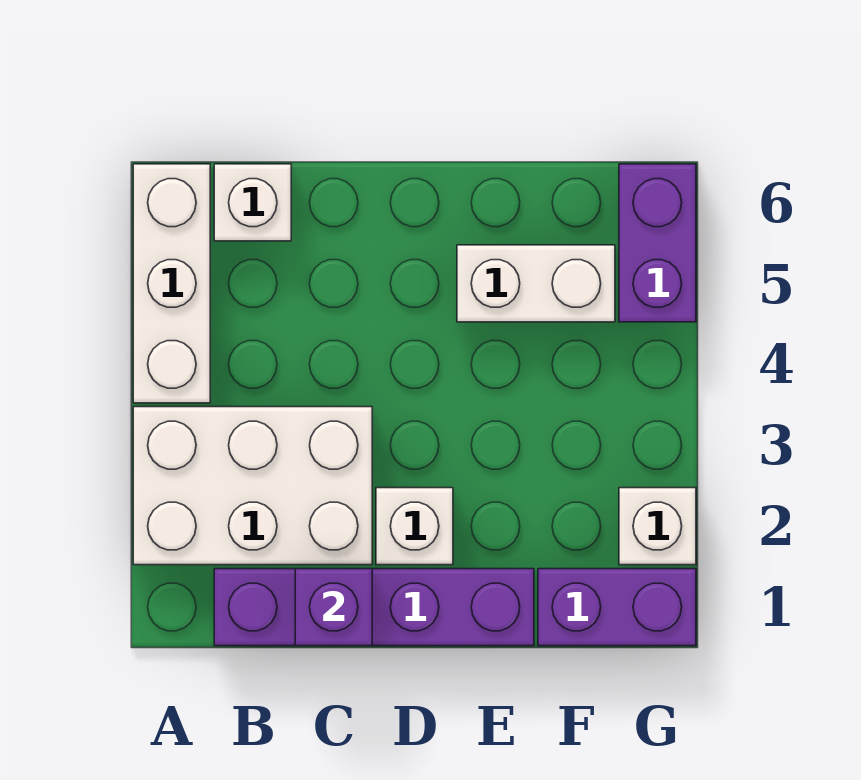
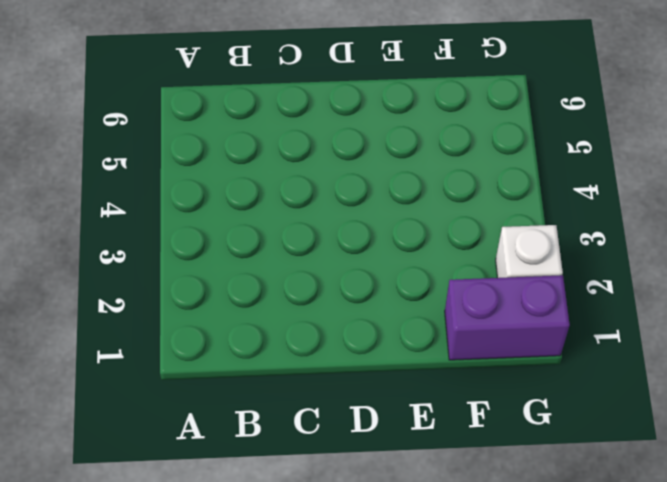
none -> white 2x3 brick [133,407,372,565]
none -> white 1x3 brick [133,164,210,403]

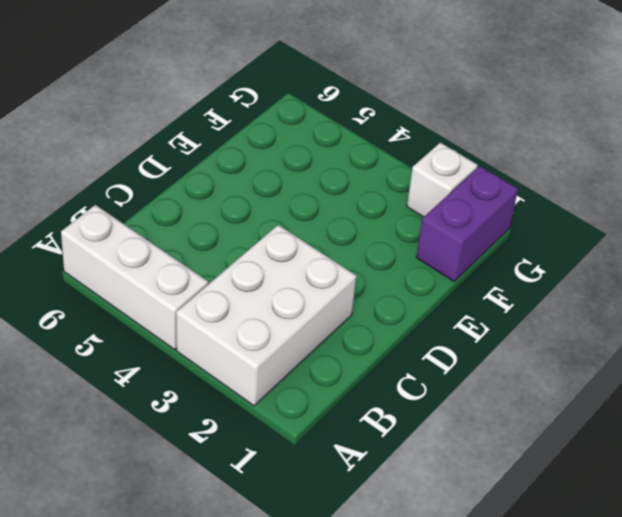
none -> purple 1x4 brick [214,569,534,646]
none -> white 1x1 brick [214,164,291,241]

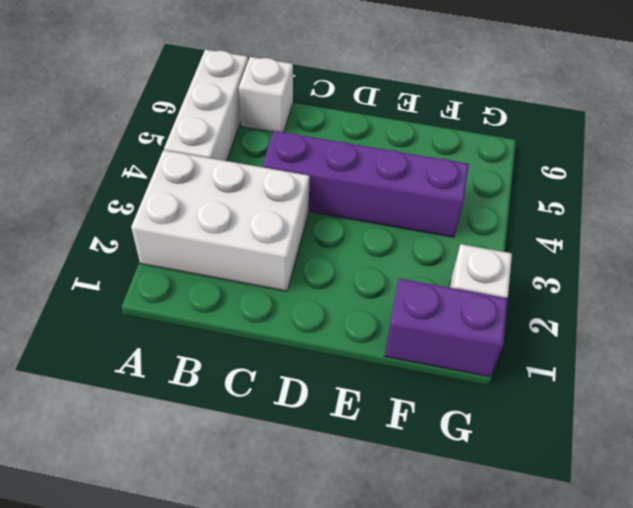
purple 1x4 brick [262,131,469,237] -> purple 1x4 brick moved to [214,569,534,646]
none -> white 1x1 brick [376,488,453,565]
none -> white 1x2 brick [457,245,615,322]

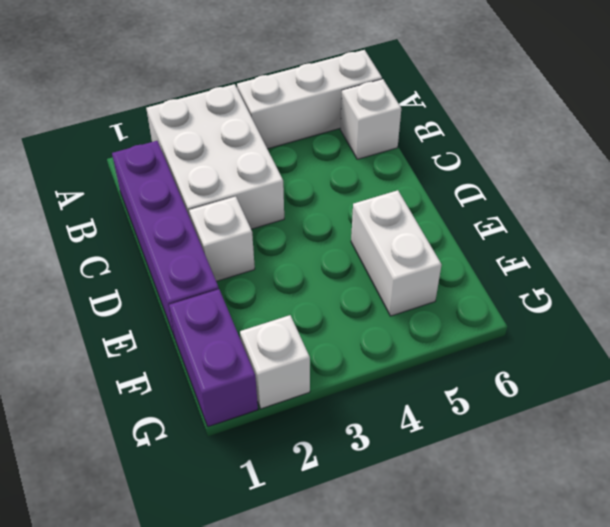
none -> purple 1x2 brick [619,164,696,322]
none -> purple 1x1 brick [295,569,372,646]

